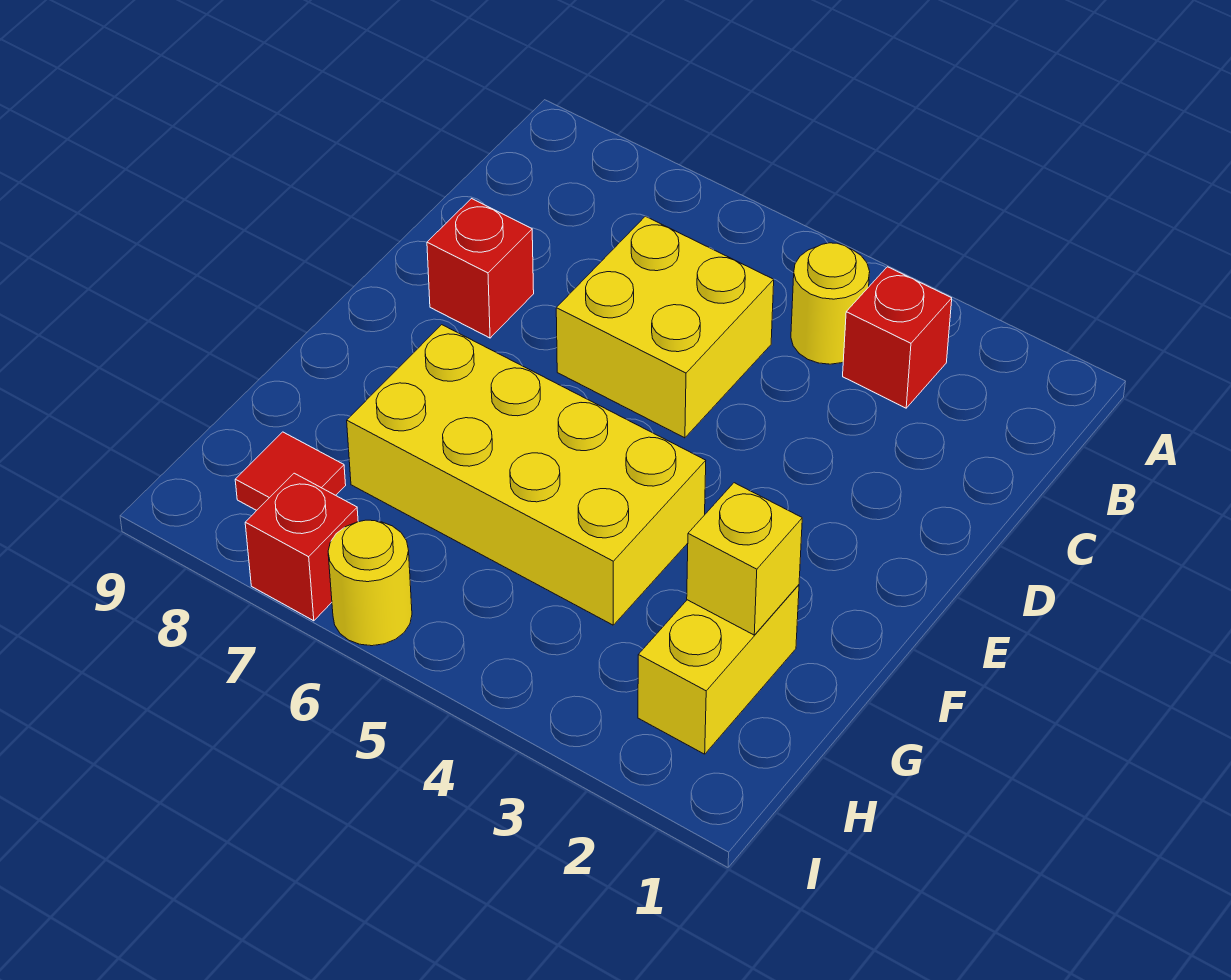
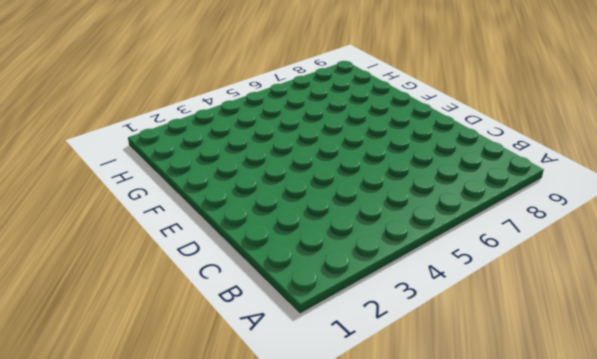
none -> red 1x1 brick [843,267,952,408]
none -> yellow 1x1 round brick [791,243,870,364]

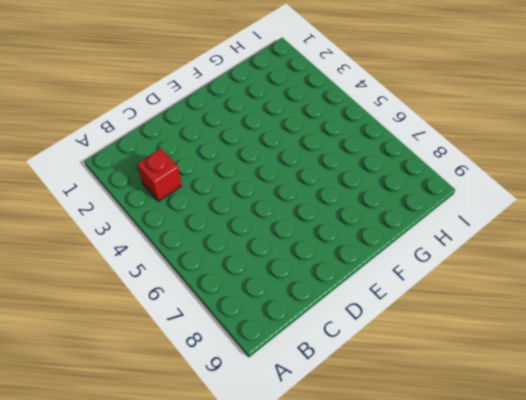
none -> yellow 1x1 round brick [791,243,870,364]
none -> yellow 2x2 brick [556,216,774,438]

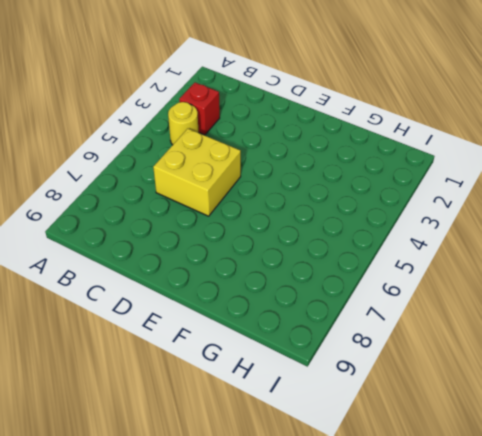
none -> red 1x1 brick [427,199,534,338]
none -> yellow 2x4 brick [347,325,706,625]

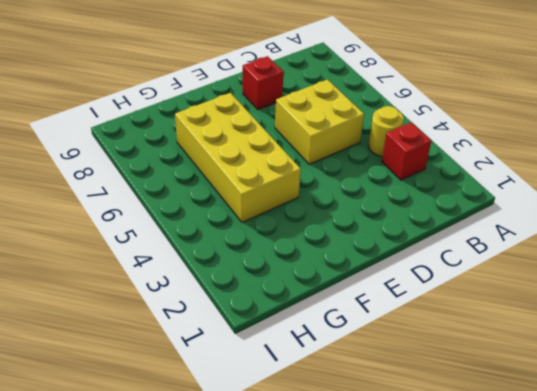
none -> yellow 1x2 brick [638,585,799,754]
none -> red 1x1 tile [235,432,346,510]

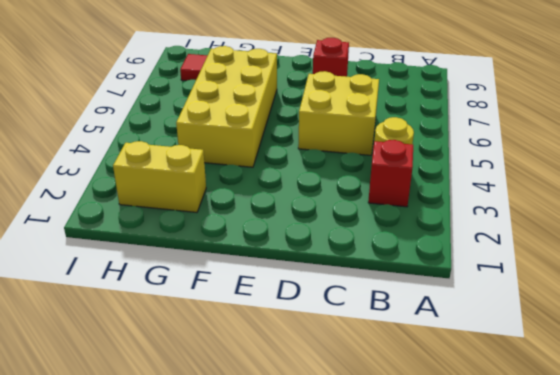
none -> yellow 1x1 round brick [328,520,412,646]
none -> red 1x1 brick [245,473,358,621]

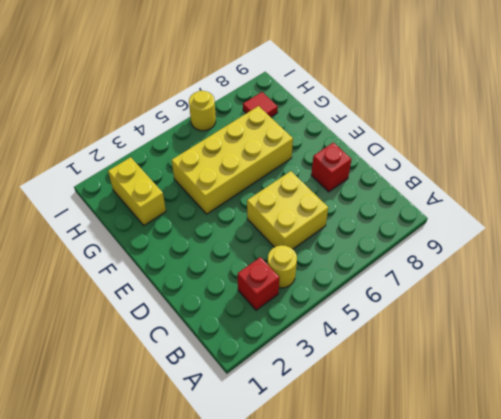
none -> red 1x1 brick [245,473,358,621]
none -> yellow 1x1 brick [687,483,802,635]

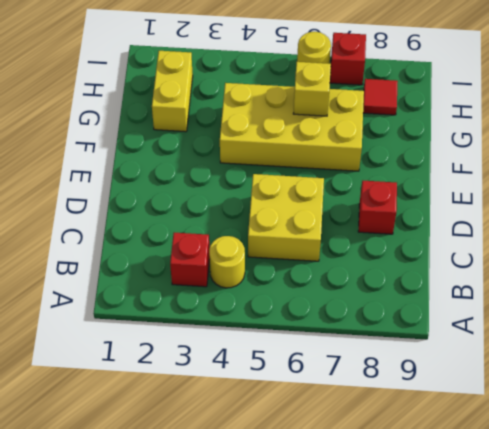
yellow 1x1 brick [293,62,331,116] -> yellow 1x1 brick moved to [687,483,802,635]

